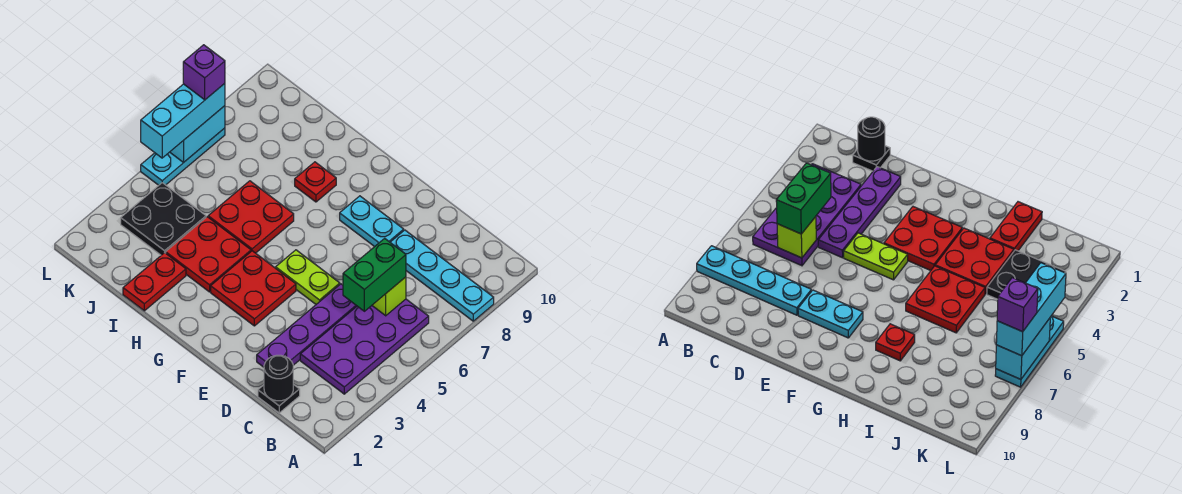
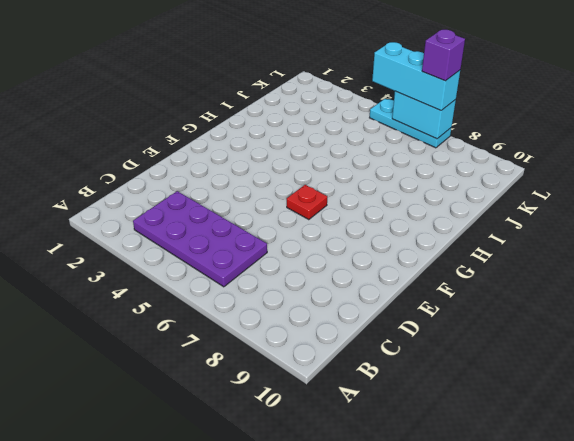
red 1x1 plate [287,185,327,220] -> red 1x1 plate moved to [295,162,336,202]
none -> cyan 1x4 plate [390,230,494,321]
none -> black 1x1 plate [258,384,300,413]
none -> purple 1x4 plate [257,284,357,367]

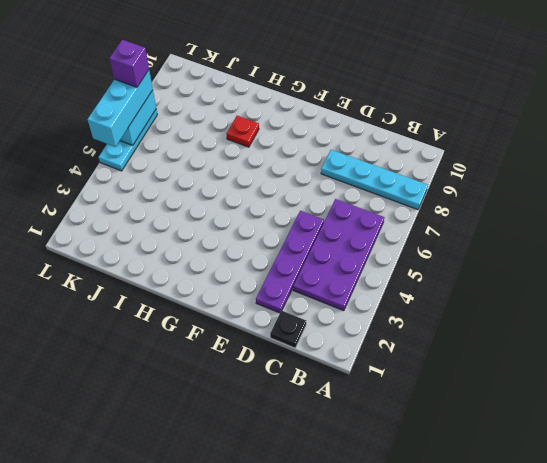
none -> lime 1x2 plate [276,250,340,304]
none -> cyan 1x2 plate [340,196,404,247]
none -> red 2x2 plate [211,251,296,326]

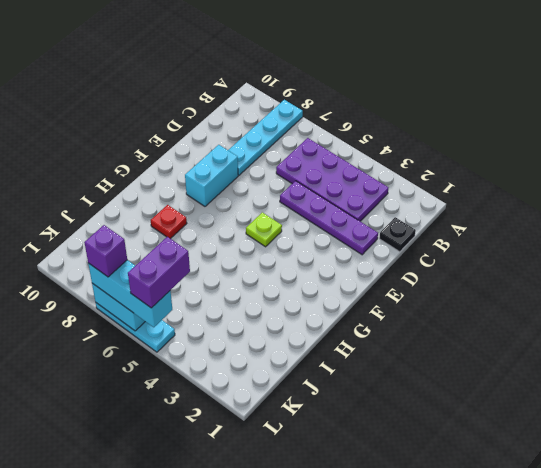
cyan 1x2 brick [185,145,238,206] -> cyan 1x2 plate [340,196,404,247]
lime 1x1 plate [246,212,282,247] -> lime 1x2 plate [276,250,340,304]
purple 1x2 brick [128,237,190,308] -> none
none -> red 2x2 plate [211,251,296,326]
none -> red 2x2 plate [166,217,251,292]
none -> red 2x2 plate [208,181,294,253]

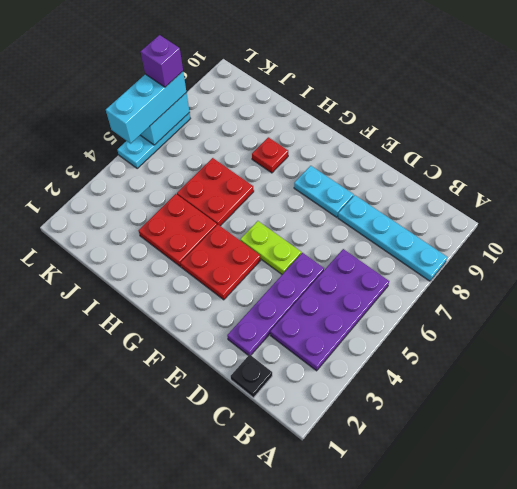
none -> red 1x2 plate [123,253,186,311]
none -> black 2x2 plate [121,183,206,255]
none -> black 1x1 round brick [264,355,293,401]

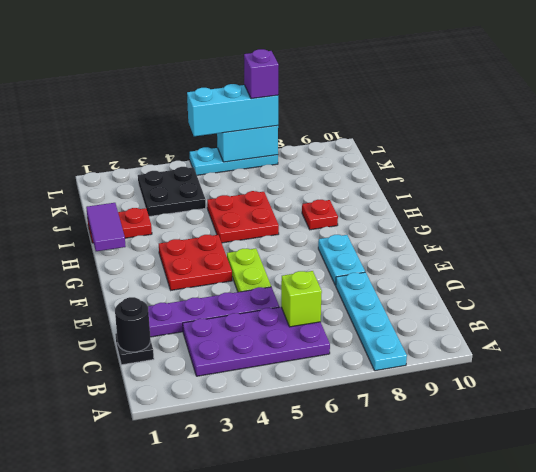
purple 1x2 tile [86,203,126,251] -> none
none -> red 2x2 plate [166,217,251,292]
none -> green 1x2 brick [343,238,406,311]

